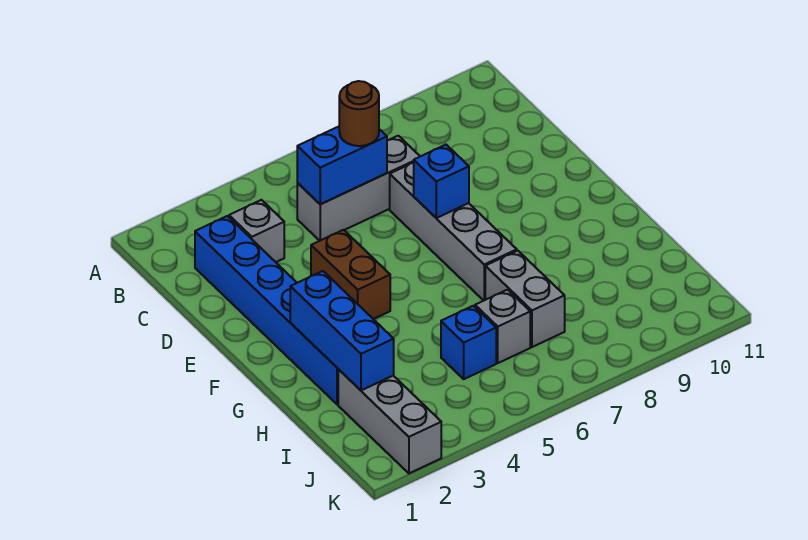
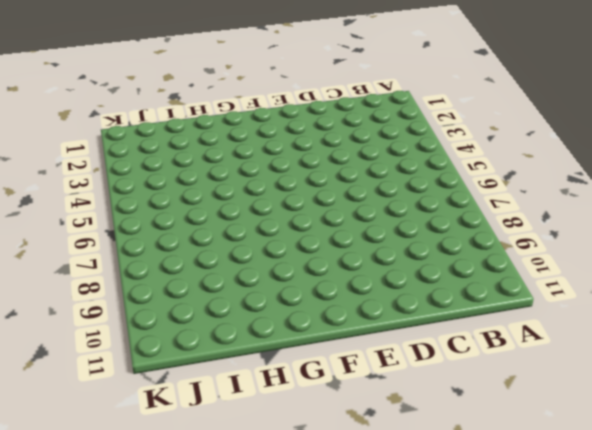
none -> blue 1x6 brick [195,216,338,405]
none -> grey 1x1 brick [229,200,284,262]
none -> grey 1x3 brick [297,136,420,241]

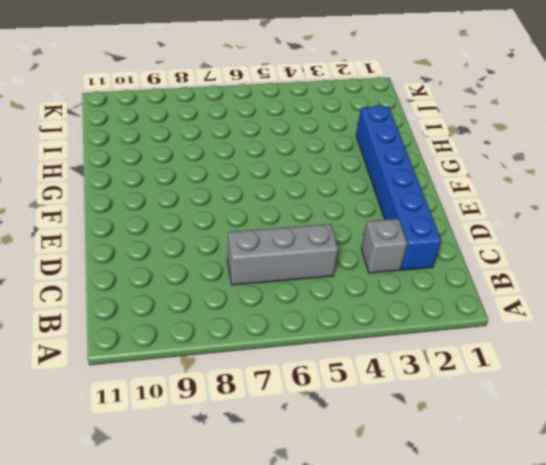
none -> grey 1x4 brick [390,163,517,301]
none -> brown 1x2 brick [311,230,390,319]
none -> grey 1x2 brick [485,251,565,347]

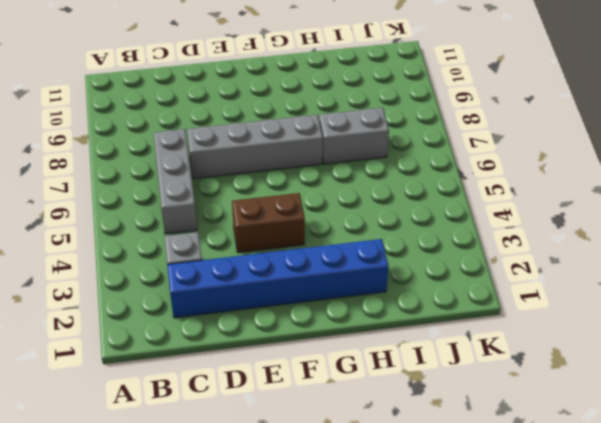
none -> grey 1x3 brick [338,369,441,473]
none -> blue 1x1 brick [441,306,496,379]
none -> grey 1x1 brick [475,290,530,363]

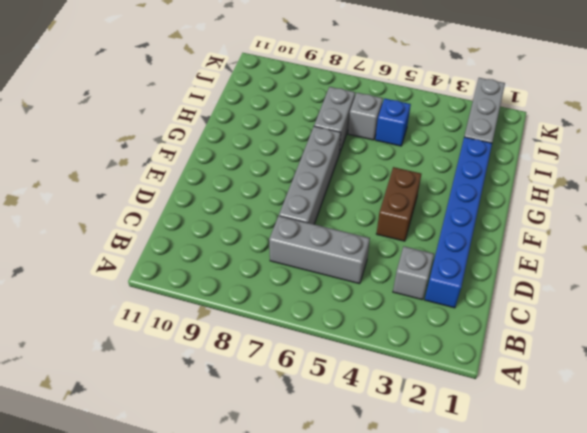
none -> blue 1x2 brick [297,127,387,204]
none -> blue 1x1 brick [414,145,469,218]
none -> blue 1x3 brick [290,271,394,390]

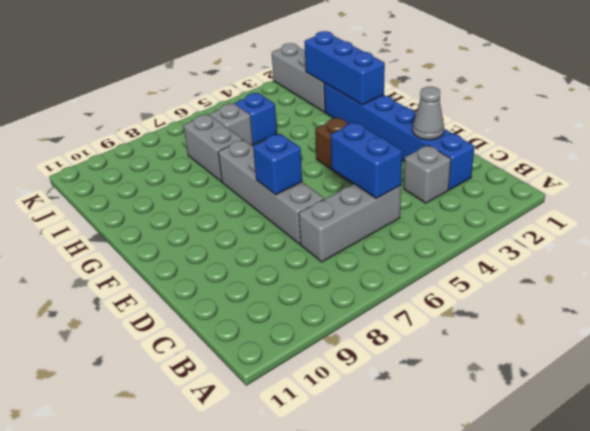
blue 1x2 brick [330,122,402,199] -> blue 1x2 brick turned to [297,127,387,204]
grey 1x1 cone [413,87,444,140] -> none
none -> brown 1x1 round brick [339,81,379,146]

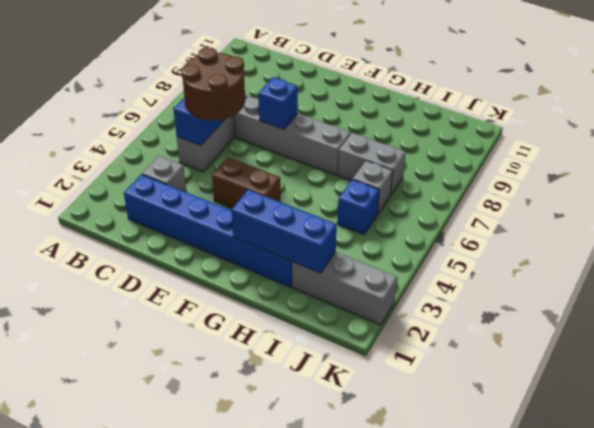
brown 2x2 round brick [181,47,245,120] -> brown 1x1 round brick [339,81,379,146]

